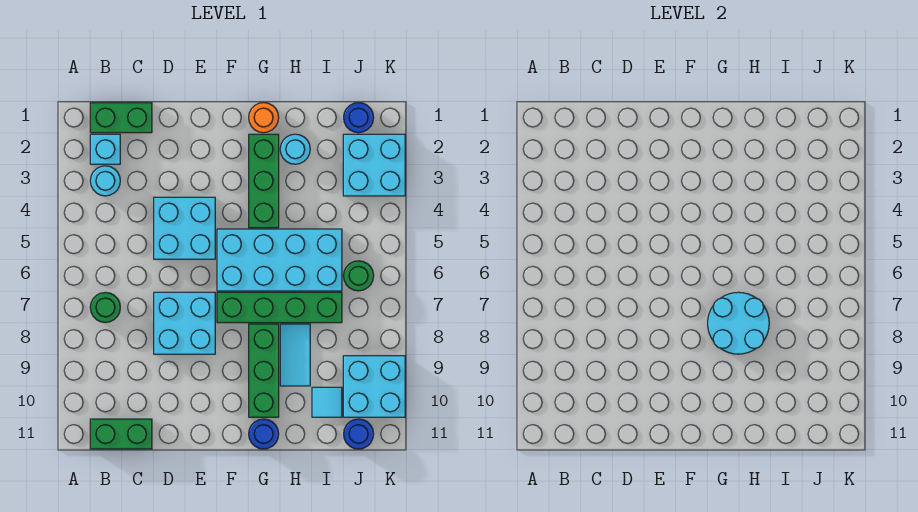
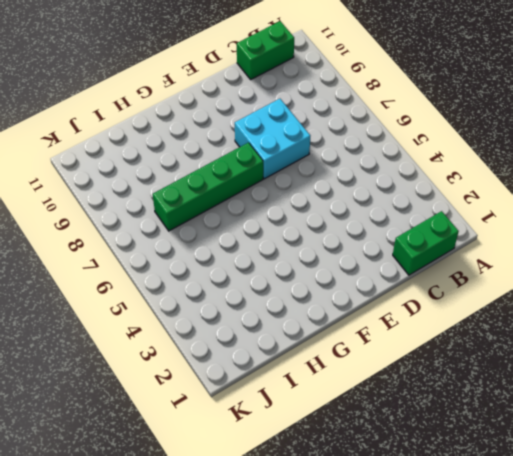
none -> cyan 1x1 brick [90,134,120,164]
none -> cyan 1x1 round brick [90,166,120,196]
none -> green 1x1 round brick [90,292,120,323]

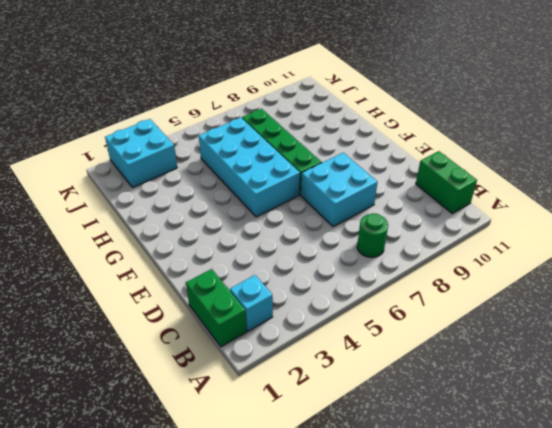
none -> cyan 1x1 round brick [90,166,120,196]
none -> cyan 2x2 brick [154,197,215,259]
none -> orange 1x1 round brick [249,103,279,133]

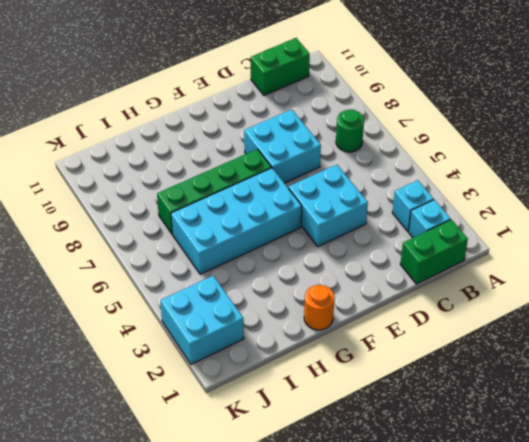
cyan 1x1 brick [392,180,434,231] -> cyan 1x1 round brick [90,166,120,196]
none -> green 1x3 brick [249,134,279,228]
none -> green 1x3 brick [249,324,279,417]
none -> blue 1x1 round brick [249,419,279,449]

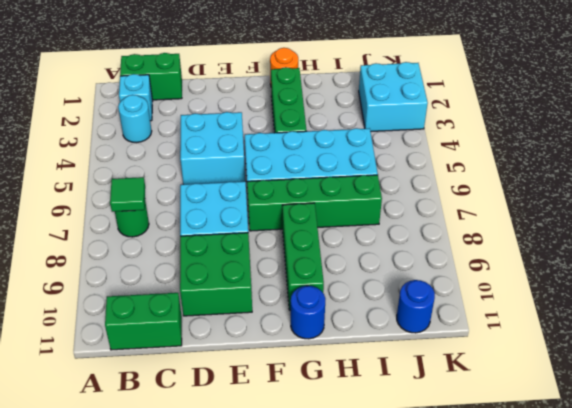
green 1x1 tile [110,177,145,212] -> none
green 2x2 brick [180,233,252,316] -> none
none -> cyan 1x1 round brick [280,134,310,164]
none -> cyan 1x2 tile [280,324,310,386]
none -> cyan 1x1 tile [312,387,342,417]

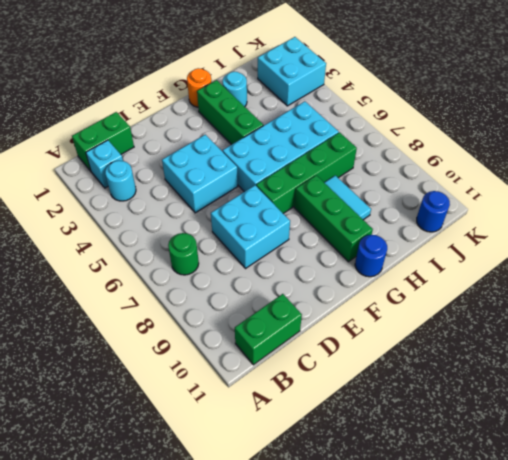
none -> cyan 1x1 tile [312,387,342,417]
none -> blue 1x1 round brick [344,103,374,133]
none -> green 1x1 round brick [344,261,374,291]

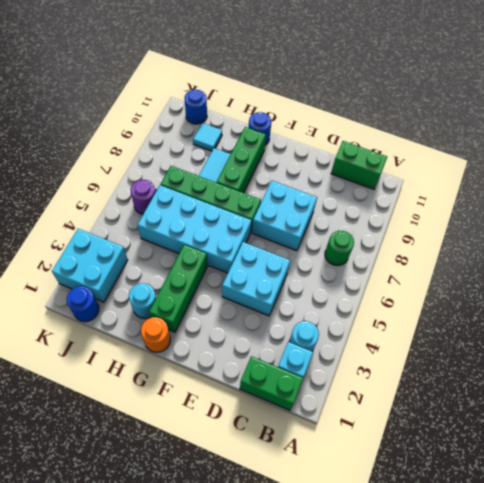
purple 1x1 round brick [131,180,155,214] -> green 1x1 round brick [344,261,374,291]
none -> cyan 2x2 brick [343,356,405,417]
none -> cyan 2x2 round brick [708,292,769,354]

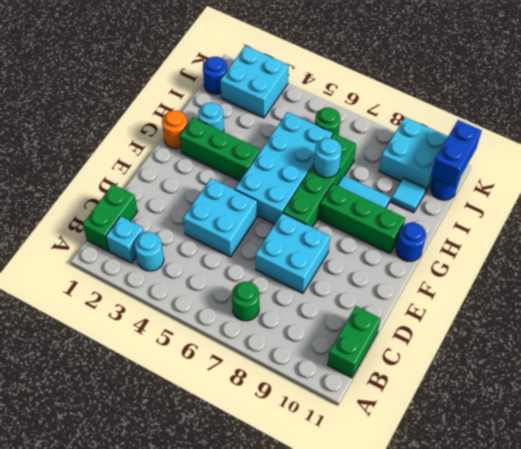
cyan 1x1 round brick [314,138,342,178] -> cyan 2x2 round brick [708,292,769,354]
blue 1x2 brick [431,120,482,187] -> none

